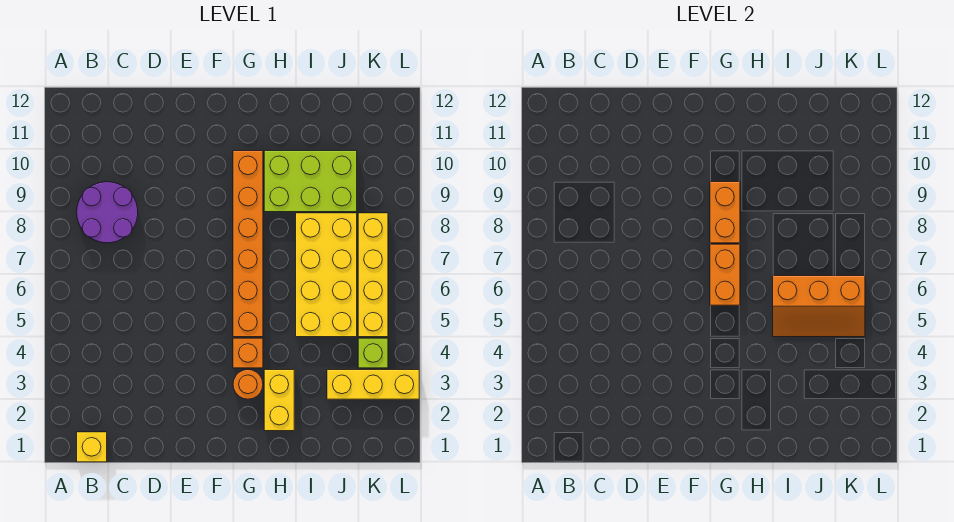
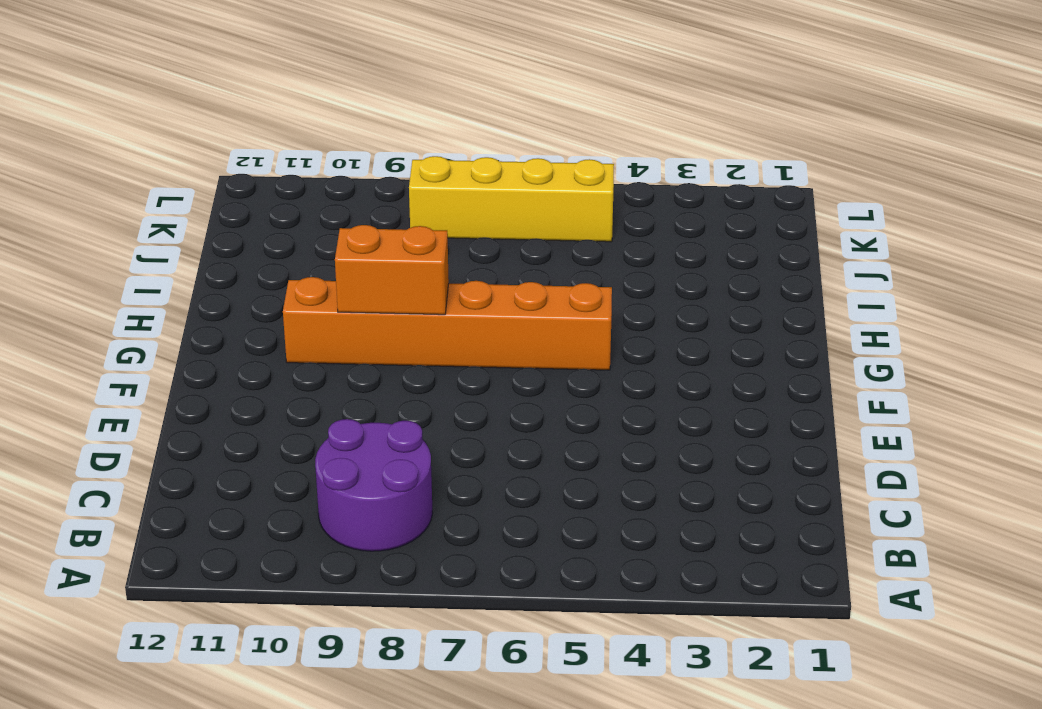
none -> yellow 1x1 brick [77,432,107,462]
none -> orange 1x1 round brick [233,370,263,399]
none -> orange 1x1 brick [233,338,263,368]

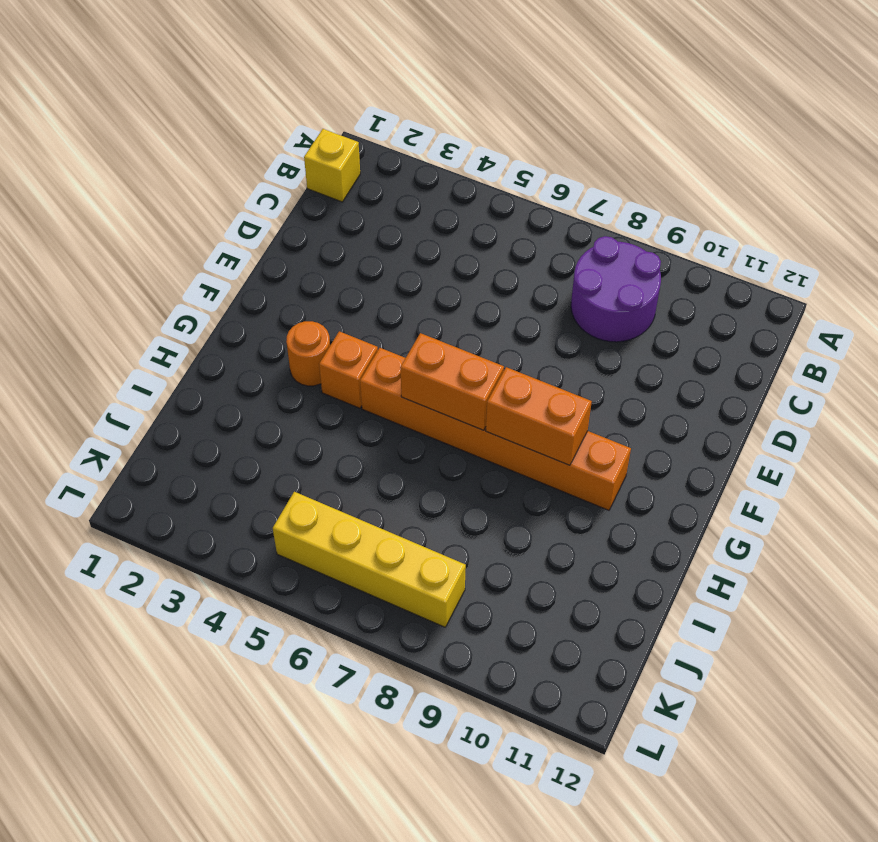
none -> yellow 1x2 brick [264,370,294,431]
none -> lime 2x3 brick [264,151,357,212]
none -> yellow 2x4 brick [296,213,357,337]

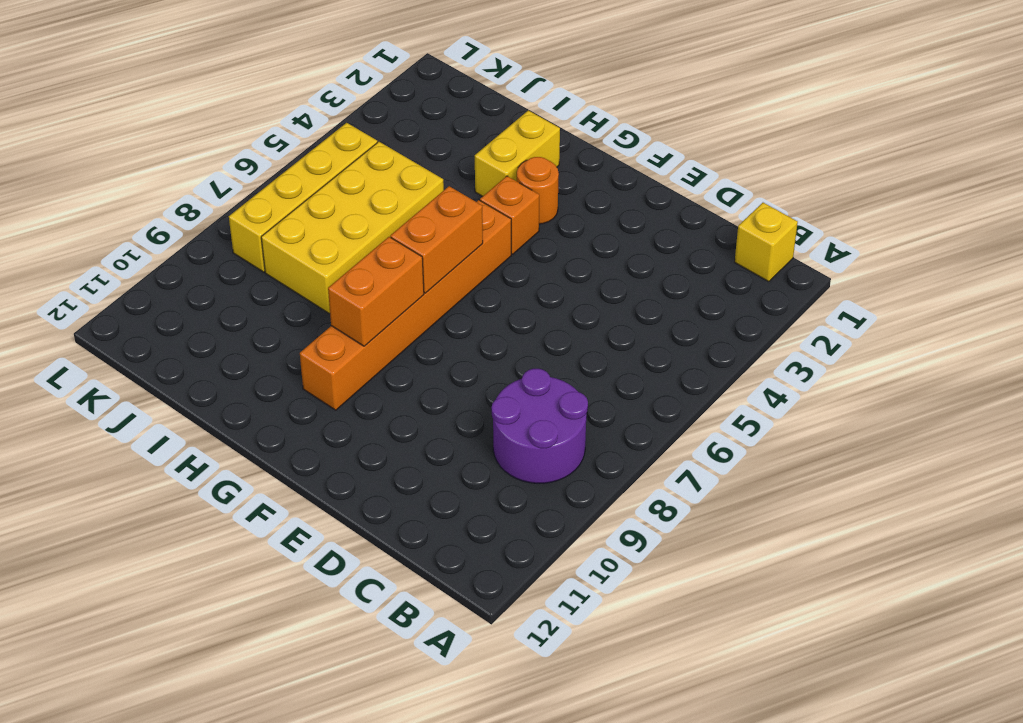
none -> lime 2x3 brick [264,151,357,212]
none -> yellow 1x3 brick [327,370,419,399]
none -> lime 1x1 brick [358,338,388,368]

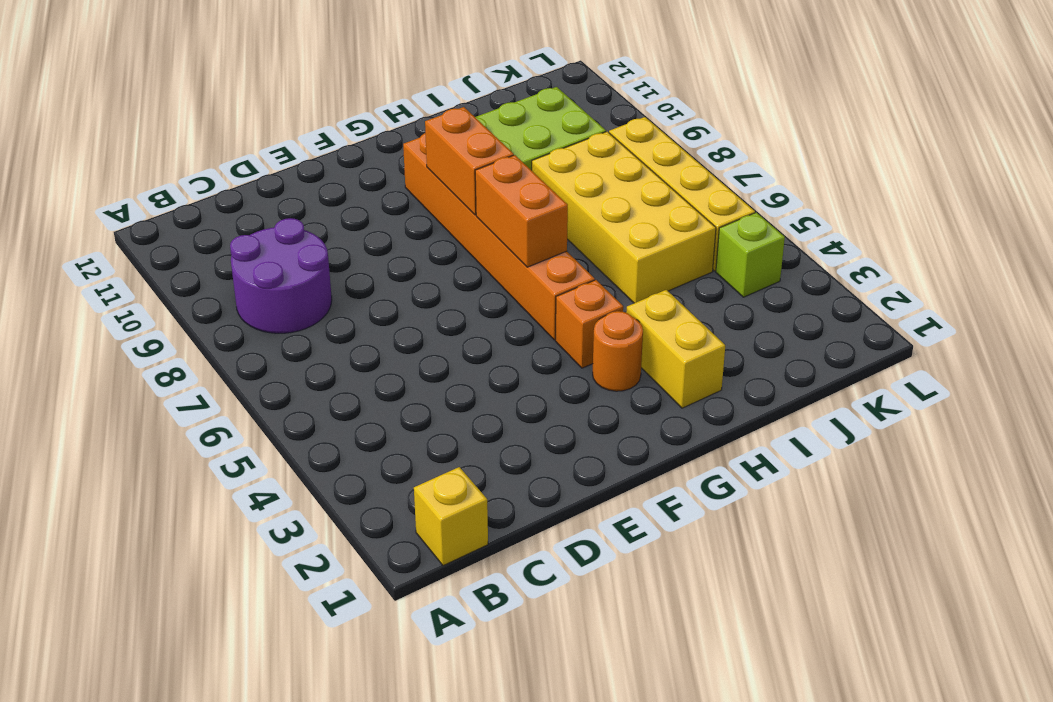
none -> yellow 1x3 brick [327,370,419,399]
none -> orange 2x3 slope [773,276,865,337]

